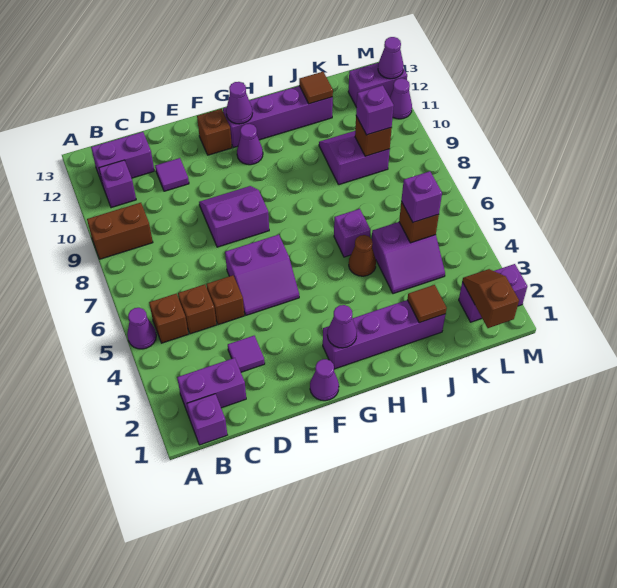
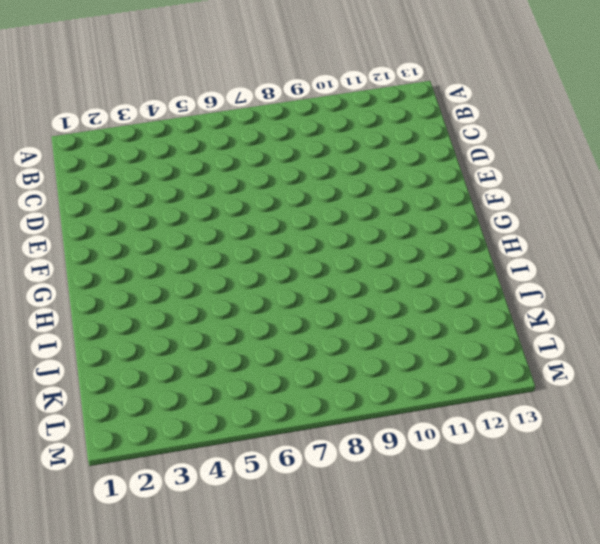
none -> purple 1x1 cone [127,308,156,349]
none -> brown 1x2 brick [87,203,153,259]
none -> purple 1x1 brick [187,394,227,445]
none -> purple 1x2 brick [177,358,246,416]

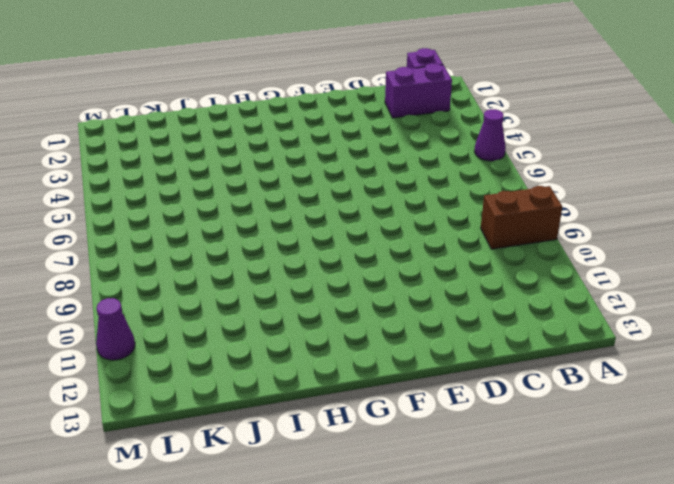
none -> brown 1x1 brick [149,294,188,343]
none -> purple 1x1 brick [99,160,136,208]
none -> purple 1x2 brick [91,132,154,185]
none -> brown 1x1 brick [178,284,216,334]

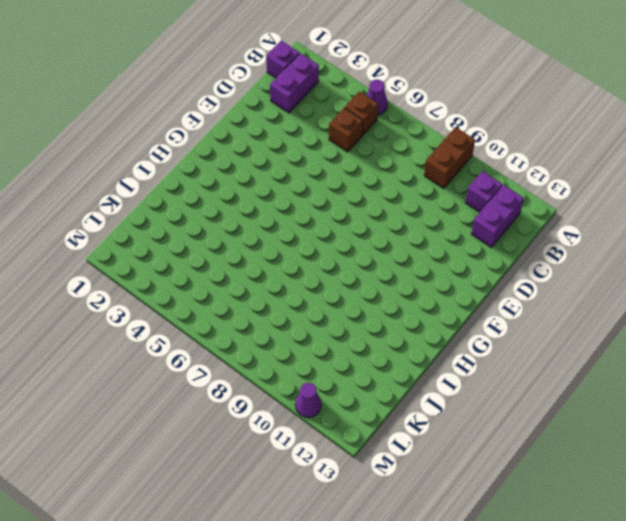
none -> purple 1x1 tile [228,336,265,372]
none -> brown 1x1 brick [207,275,244,325]
none -> purple 1x1 tile [155,158,189,191]
none -> purple 2x2 slope [225,235,299,315]

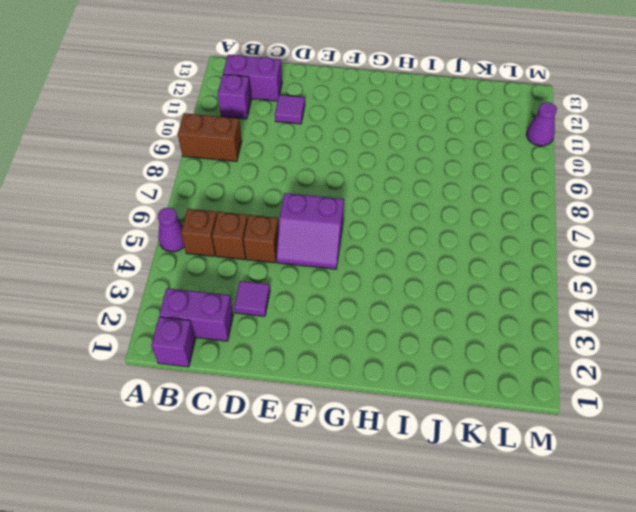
none -> purple 2x2 slope [199,186,269,247]
none -> purple 1x1 cone [310,359,339,401]
none -> brown 1x1 brick [197,109,232,155]
none -> purple 1x4 brick [323,300,445,369]

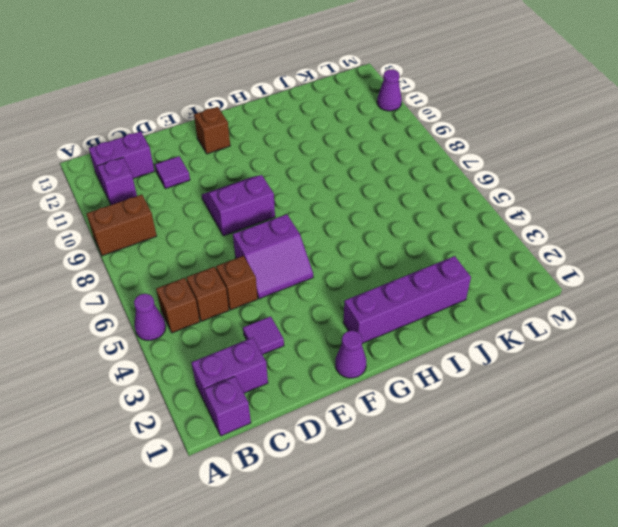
none -> purple 1x1 cone [237,124,263,165]
none -> purple 1x4 brick [223,86,333,148]
none -> brown 1x1 cone [349,235,376,276]
none -> purple 1x1 brick [334,209,370,257]

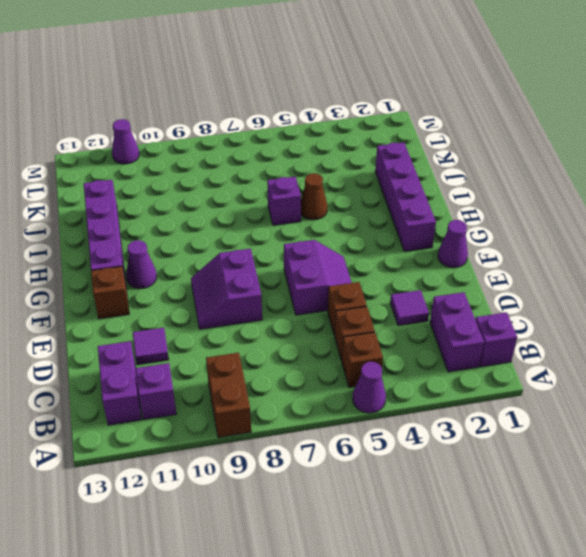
none -> purple 2x2 slope [372,222,445,294]
none -> purple 2x2 slope [319,131,390,185]
none -> purple 1x2 brick [459,264,527,322]
none -> purple 1x2 brick [348,63,407,107]

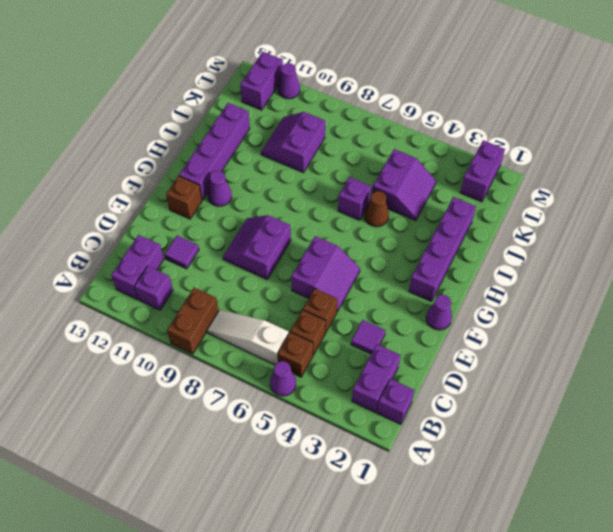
white 1x3 slope [207,310,289,365] -> none
none -> purple 1x1 cone [327,305,357,348]
none -> purple 1x1 cone [226,82,252,124]
none -> brown 1x1 tile [407,285,447,323]
none -> brown 1x1 tile [299,72,333,104]

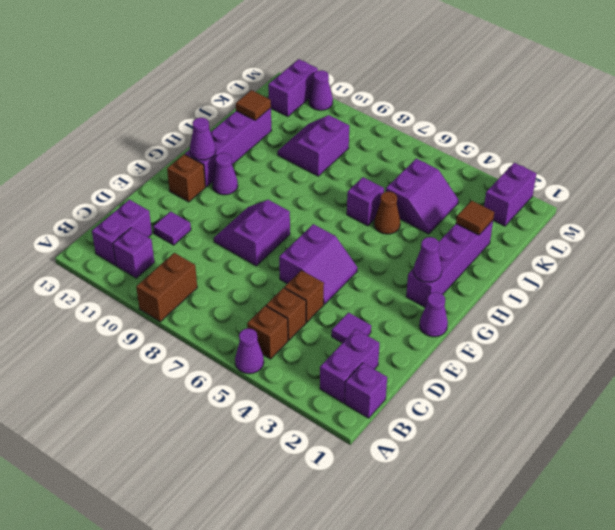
none -> brown 1x1 brick [399,202,439,243]
none -> brown 1x1 brick [355,116,392,156]
none -> brown 1x2 slope [462,269,519,328]
none -> purple 1x1 cone [378,37,404,79]

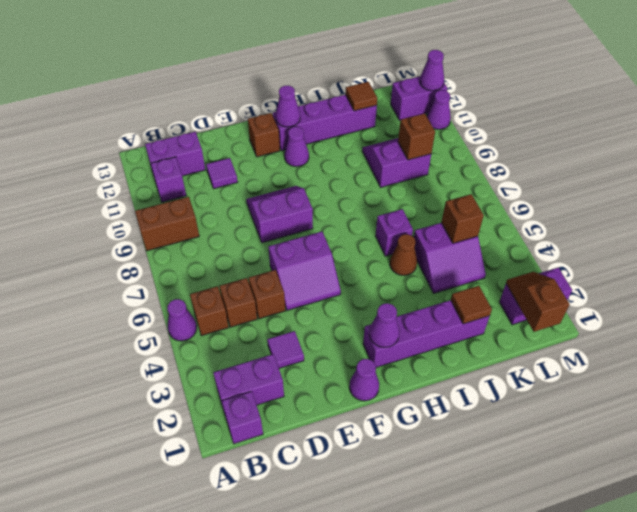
none -> purple 1x1 brick [401,171,442,222]
none -> purple 1x1 brick [356,85,394,135]

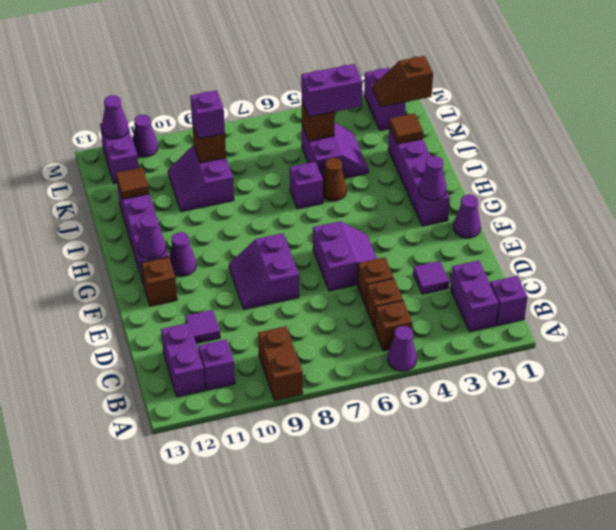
purple 1x2 brick [301,64,363,117] -> purple 1x1 brick [401,171,442,222]

